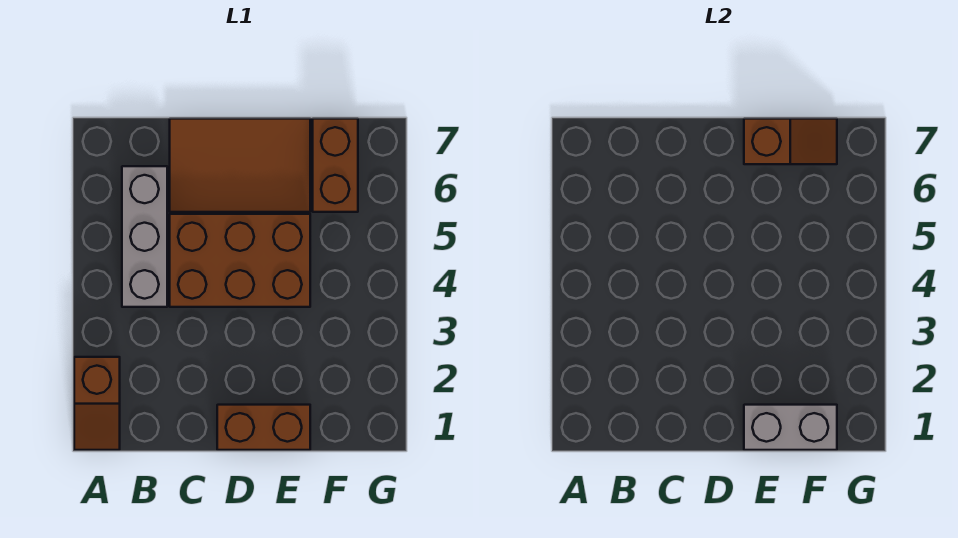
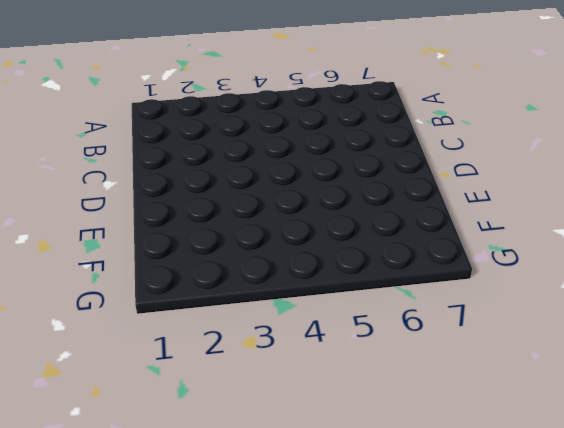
none -> brown 1x2 slope [74,357,120,450]
none -> grey 1x3 brick [122,166,167,307]

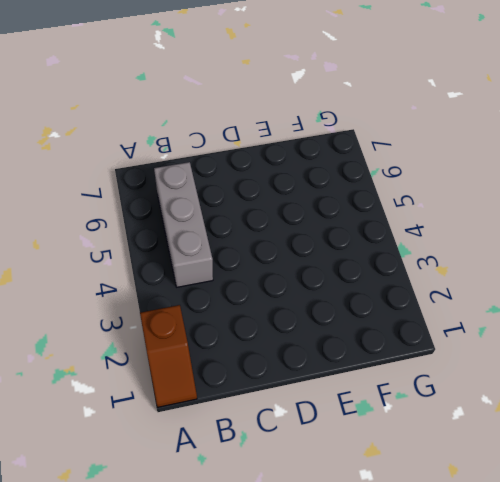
none -> brown 2x3 brick [170,214,310,307]
none -> brown 2x3 tile [170,119,310,212]

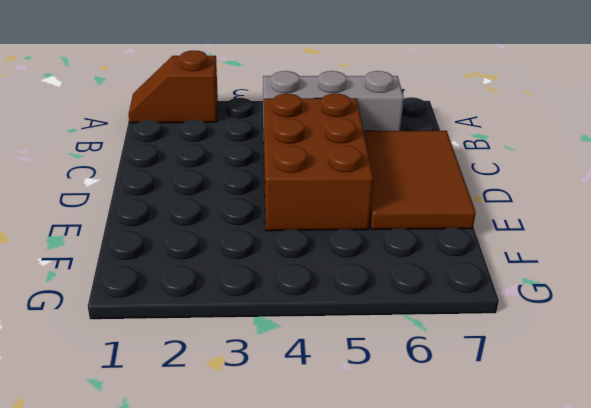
none -> brown 1x2 brick [217,405,310,450]
none -> brown 1x2 brick [313,119,358,212]

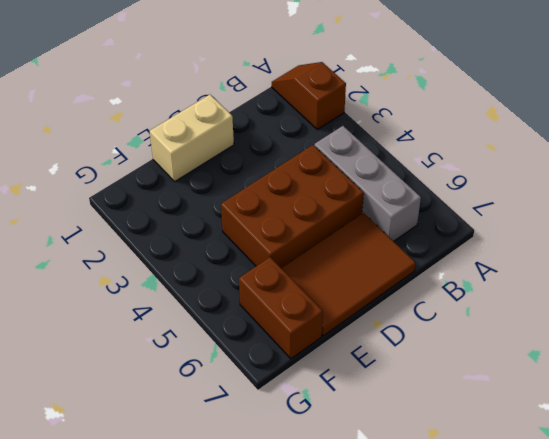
tan 1x2 brick [150,95,234,181] -> brown 1x2 brick [217,405,310,450]
none -> grey 1x2 brick [744,405,837,450]
none -> brown 1x2 slope [744,119,837,164]

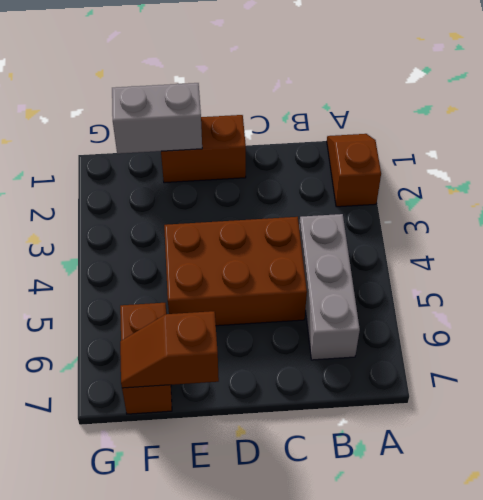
none -> brown 2x3 tile [170,119,310,212]

